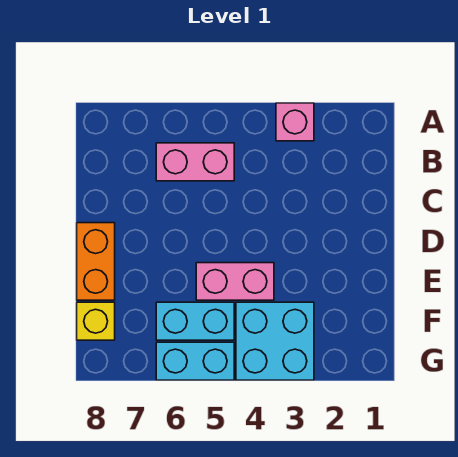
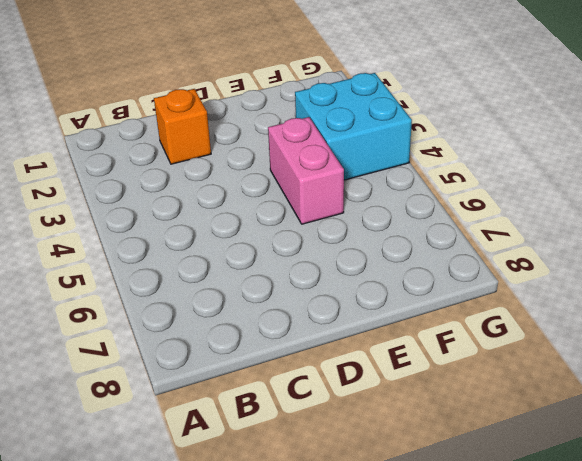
orange 1x1 brick [154,89,211,164] -> none
none -> pink 1x1 brick [276,103,314,141]
none -> pink 1x2 brick [156,143,234,181]

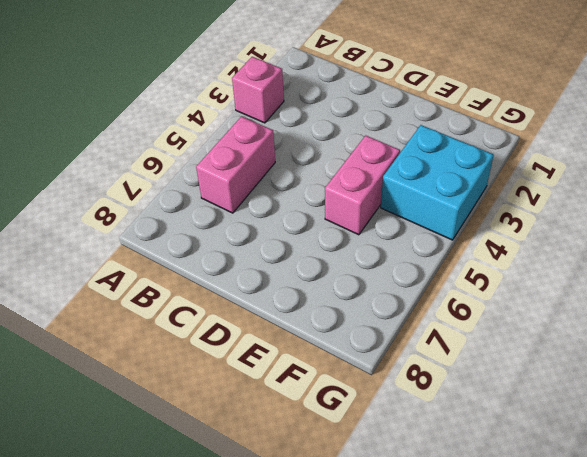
none -> orange 1x2 brick [77,223,115,300]
none -> cyan 1x2 brick [156,302,234,340]

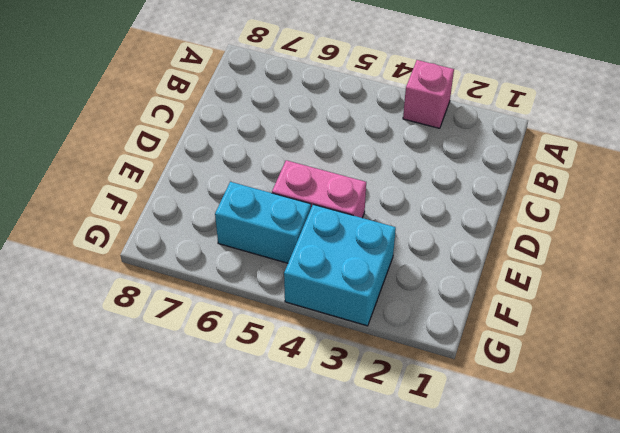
none -> pink 1x2 brick [156,143,234,181]
none -> orange 1x2 brick [77,223,115,300]

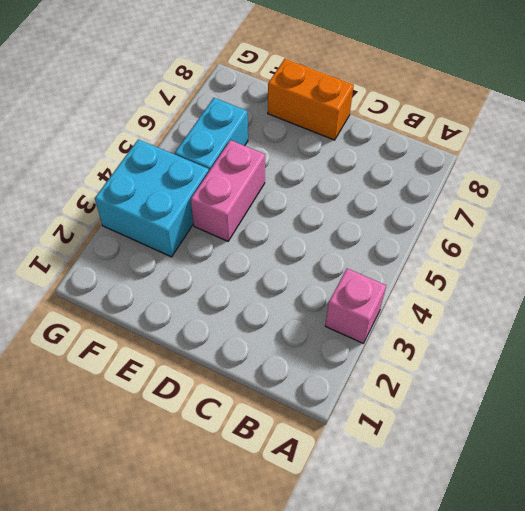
none -> pink 1x2 brick [156,143,234,181]
none -> yellow 1x1 brick [77,302,115,340]

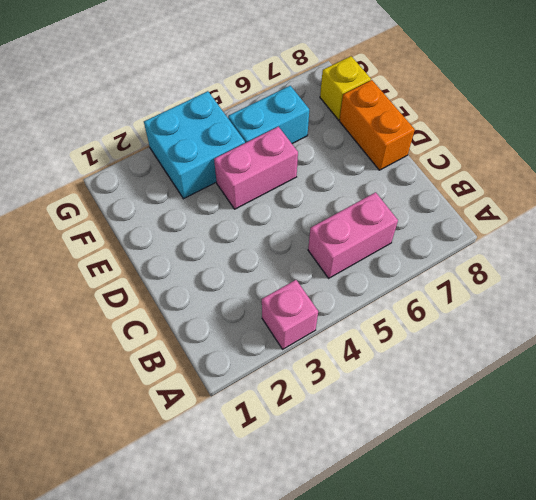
none -> cyan 1x2 brick [156,342,234,380]

